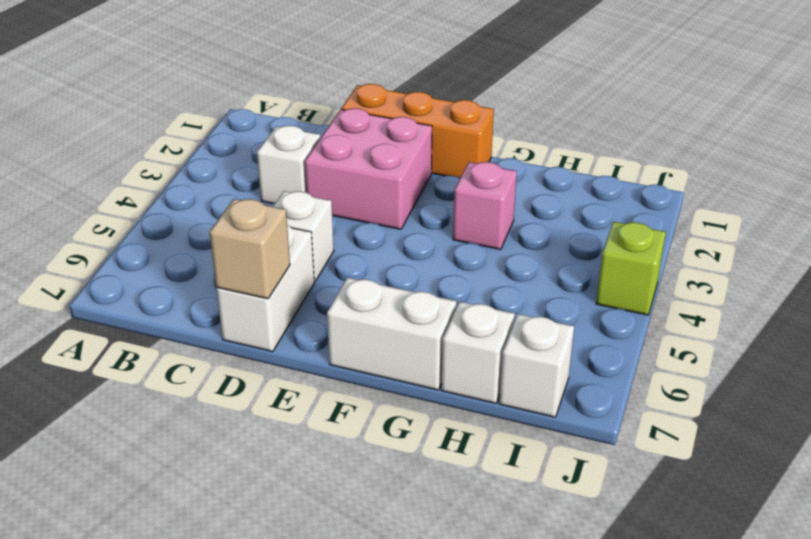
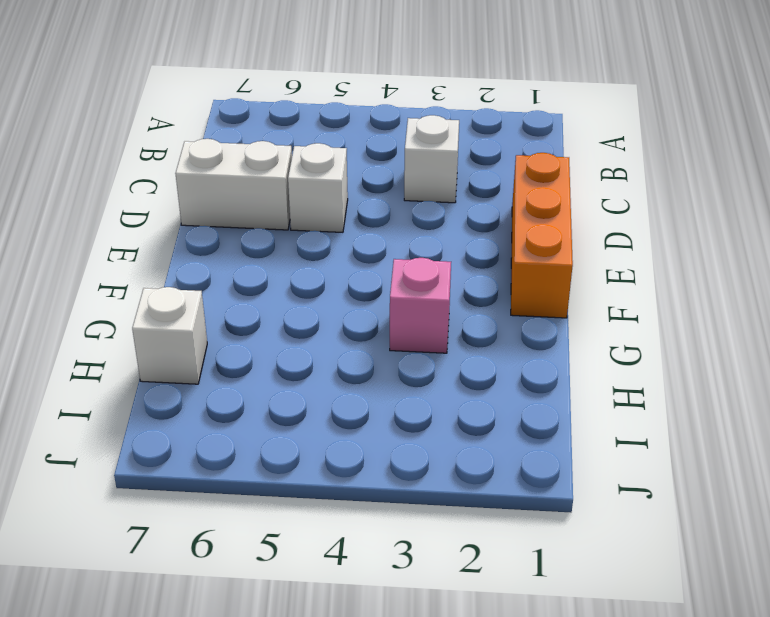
none -> pink 2x2 brick [305,108,432,229]
none -> white 1x2 brick [327,278,457,390]

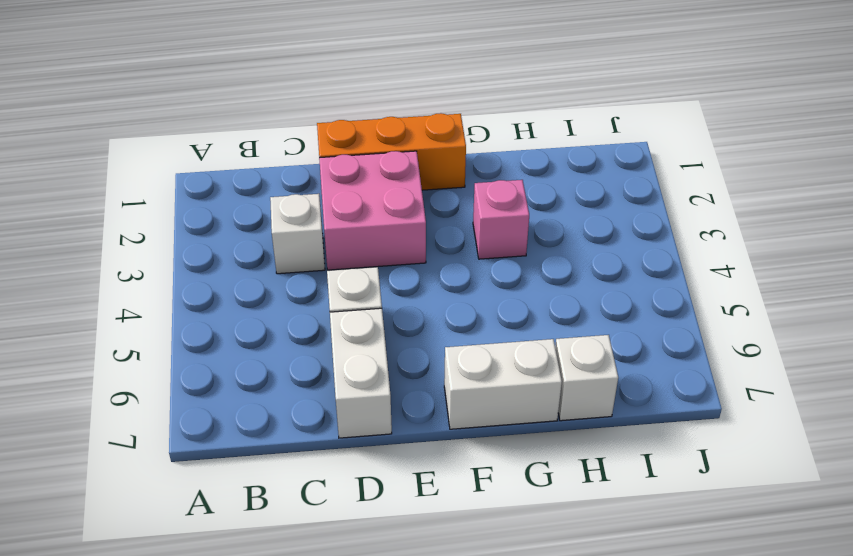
none -> white 1x1 brick [499,314,574,417]
none -> lime 1x1 brick [596,222,666,315]

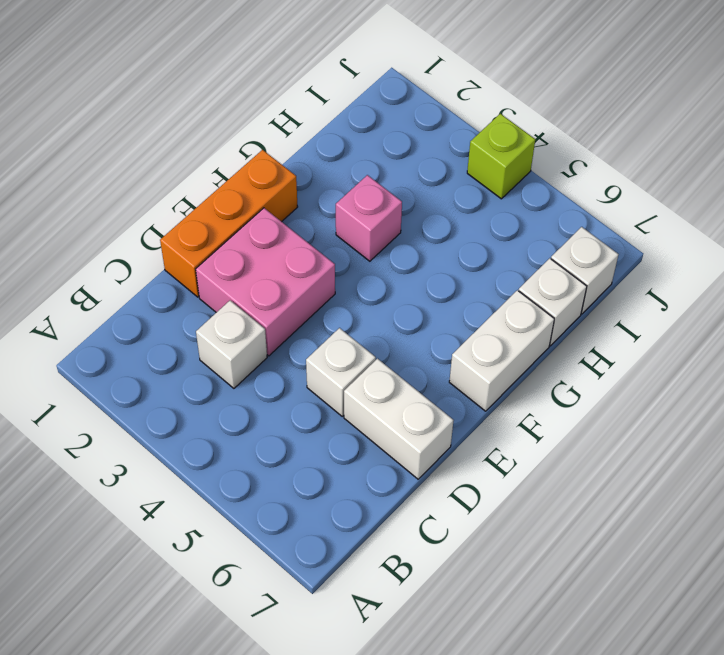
none -> tan 1x1 brick [210,199,290,299]

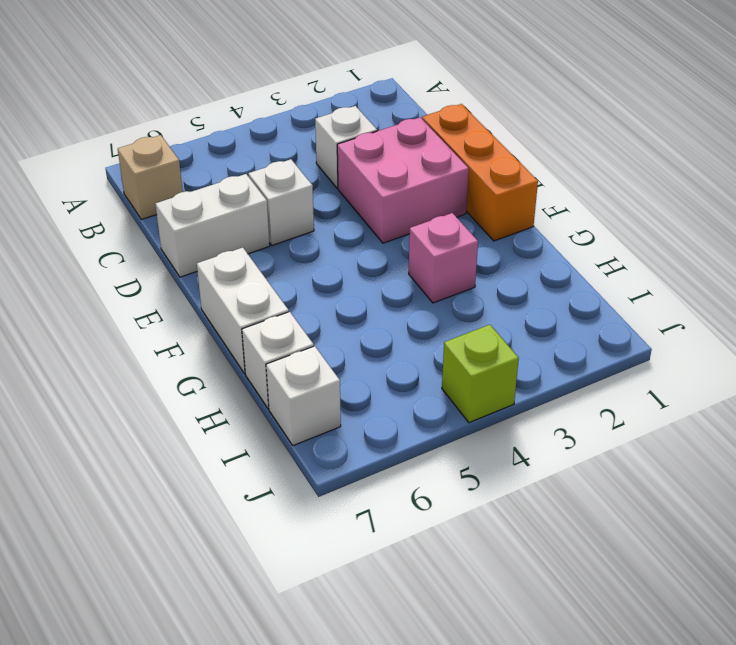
tan 1x1 brick [118,135,183,220] -> tan 1x1 brick moved to [210,199,290,299]

